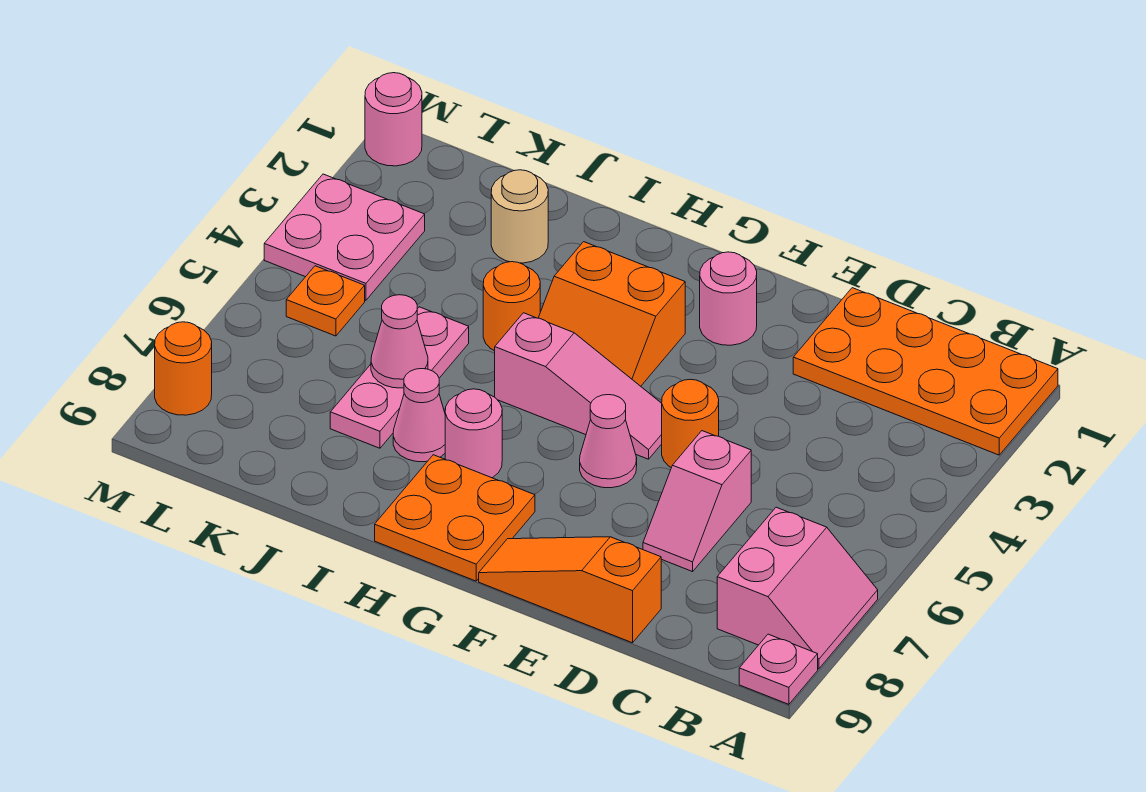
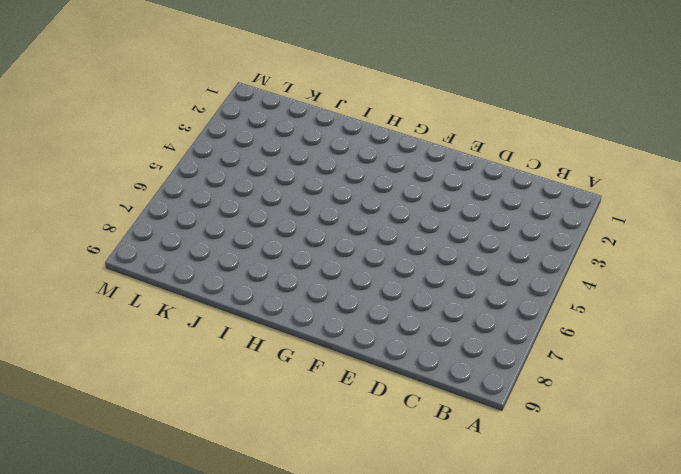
none -> orange 2x4 plate [793,288,1058,455]
none -> pink 2x2 slope [717,507,878,669]
none -> pink 1x1 plate [739,634,818,704]

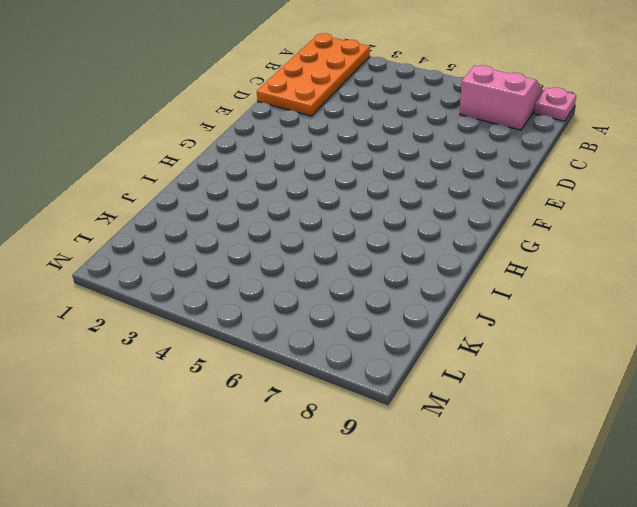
none -> pink 1x2 slope [643,431,751,572]
none -> orange 1x3 slope [479,537,661,643]
none -> orange 1x1 round brick [662,379,719,468]

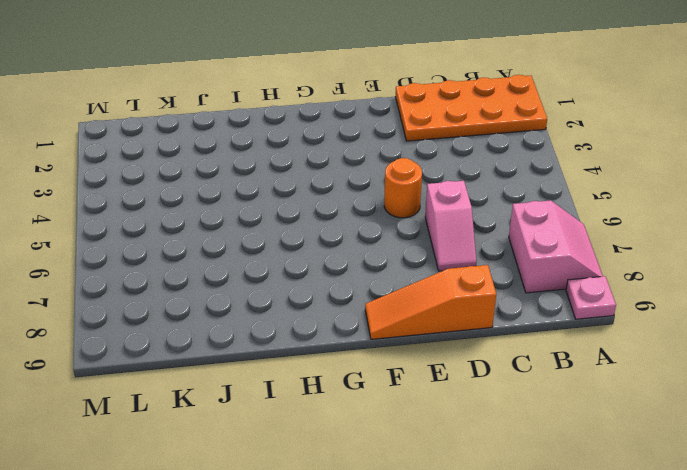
none -> pink 1x1 round brick [700,252,757,345]
none -> pink 1x3 slope [495,313,662,459]
none -> pink 1x1 cone [580,395,637,488]

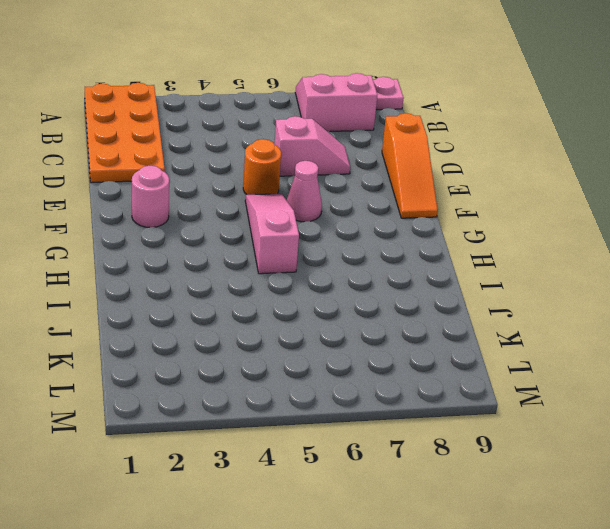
none -> orange 2x2 slope [539,242,685,386]
none -> orange 2x2 plate [375,455,535,581]
none -> pink 1x1 round brick [445,389,502,478]

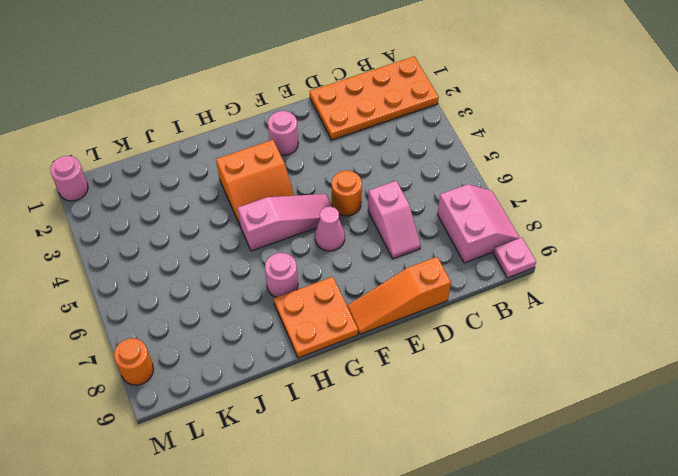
none -> orange 1x1 round brick [483,262,540,351]
none -> pink 1x1 cone [393,369,445,462]
none -> tan 1x1 round brick [491,170,548,263]

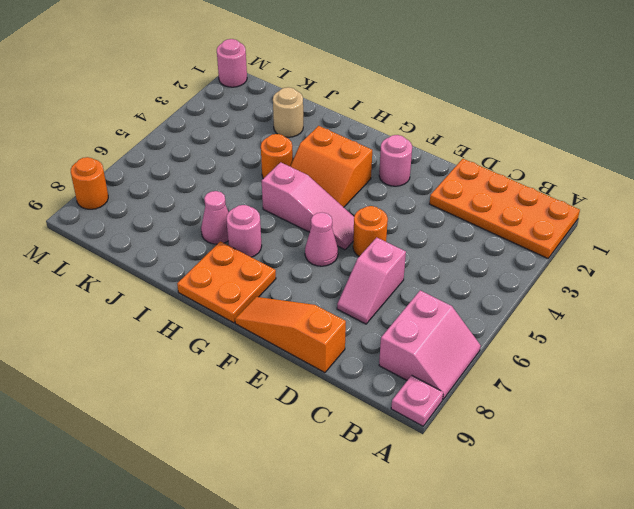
none -> pink 1x3 plate [330,307,469,448]
none -> pink 2x2 plate [264,174,425,300]
none -> orange 1x1 plate [286,266,365,336]

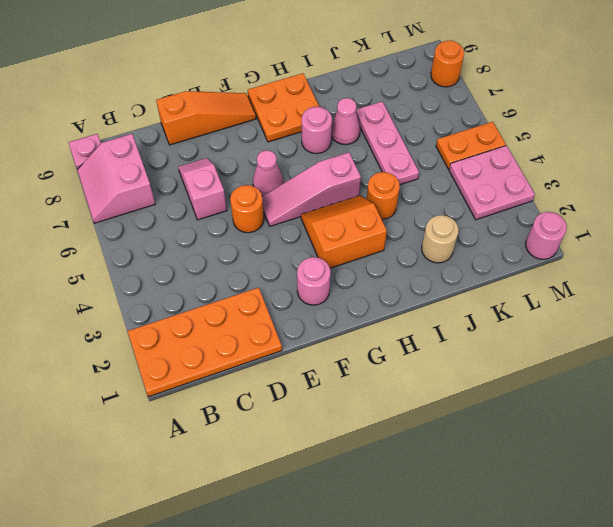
orange 1x2 plate [436,122,506,169] -> orange 1x1 plate [286,266,365,336]
none -> pink 1x1 cone [371,295,428,388]

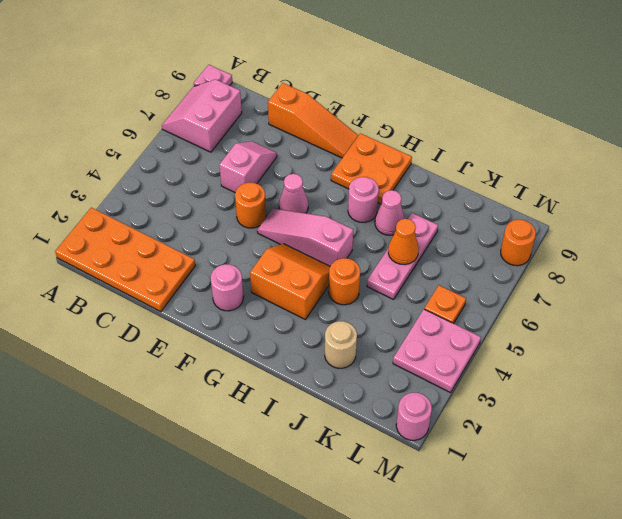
orange 1x1 cone [388,219,419,265] -> pink 1x1 cone [371,295,428,388]

